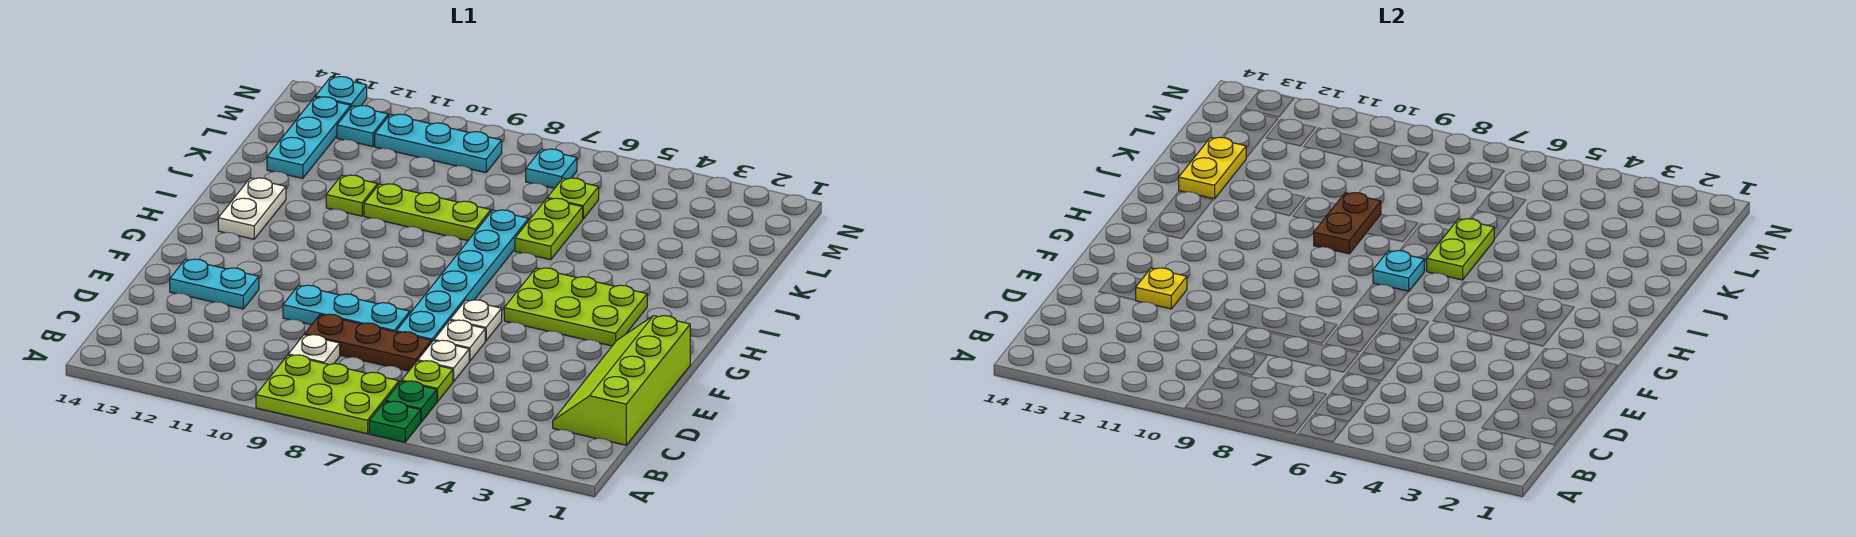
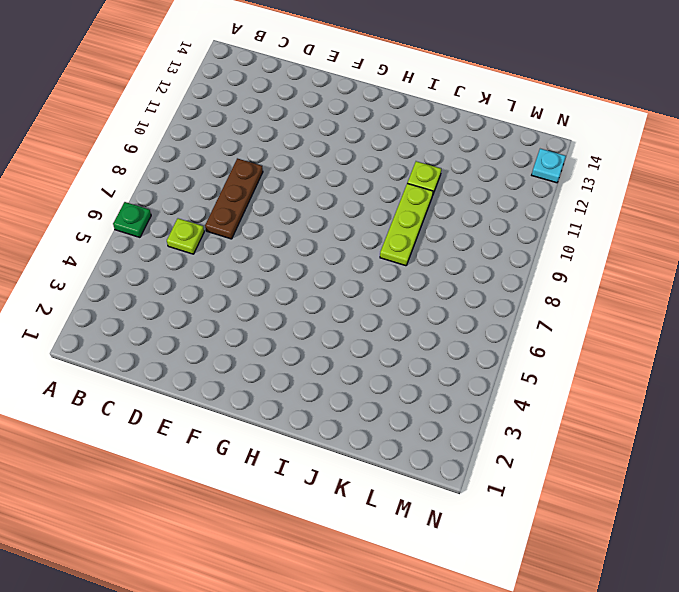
none -> lime 2x3 plate [256,355,399,434]
none -> green 1x1 plate [386,381,437,422]
none -> lime 2x4 slope [553,316,690,445]

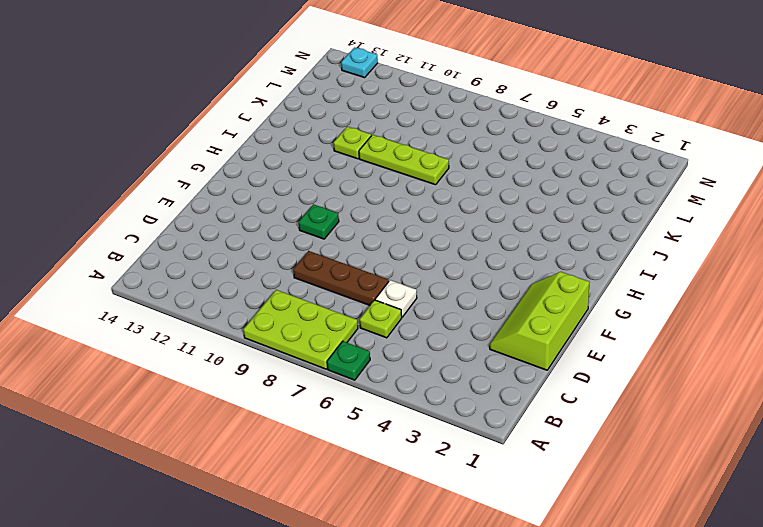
lime 2x3 slope [490,272,590,370] -> lime 2x4 slope [553,316,690,445]
green 1x1 plate [299,204,339,239] -> green 1x1 plate moved to [386,381,437,422]
none -> white 1x1 plate [288,335,340,365]
none -> white 1x1 plate [434,320,485,361]
none -> cyan 1x6 plate [396,210,529,343]

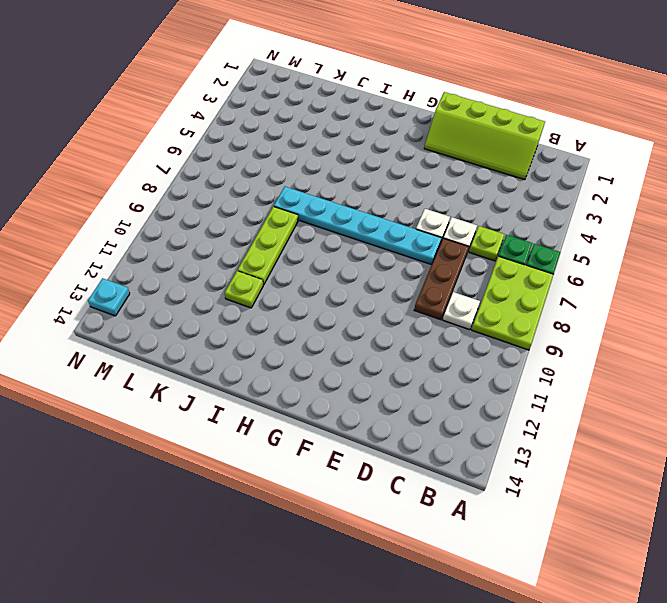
none -> cyan 1x3 plate [283,285,410,332]
none -> cyan 1x2 plate [170,259,259,309]
none -> white 1x1 plate [450,300,502,341]

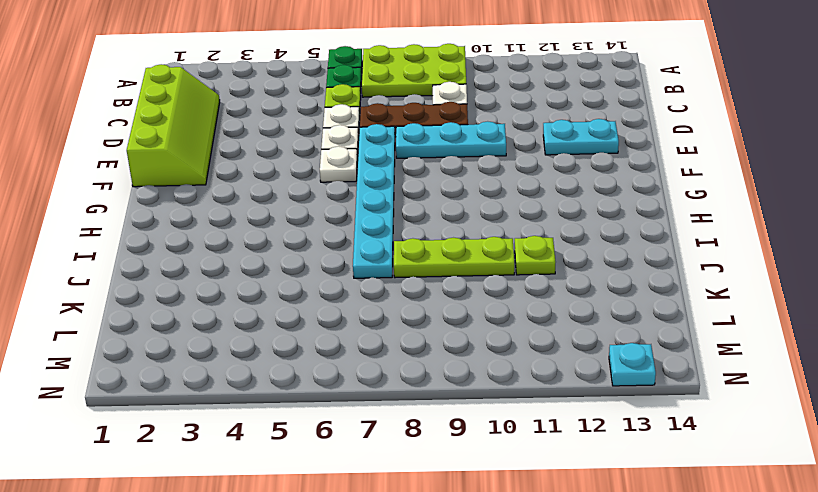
none -> lime 2x3 plate [504,268,647,346]
none -> white 1x2 plate [218,178,286,239]
none -> lime 1x2 plate [515,198,583,260]

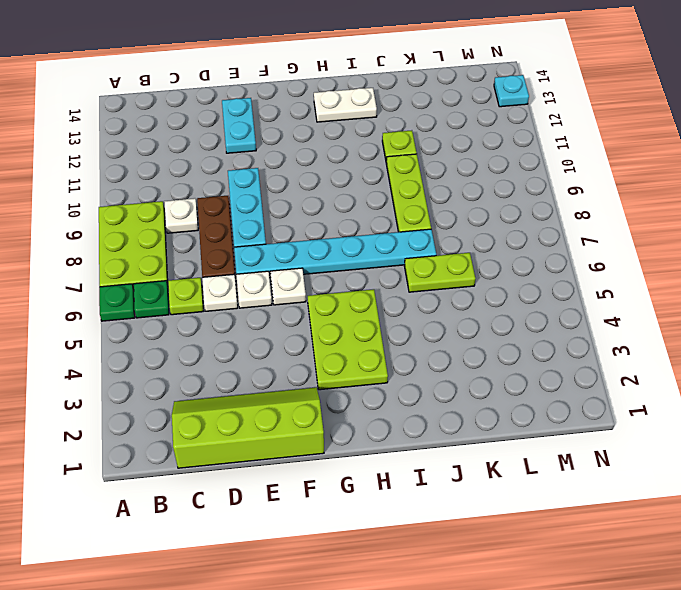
none -> cyan 1x3 plate [267,97,351,178]
none -> lime 1x1 plate [547,178,599,219]
none -> cyan 1x1 plate [526,149,577,188]

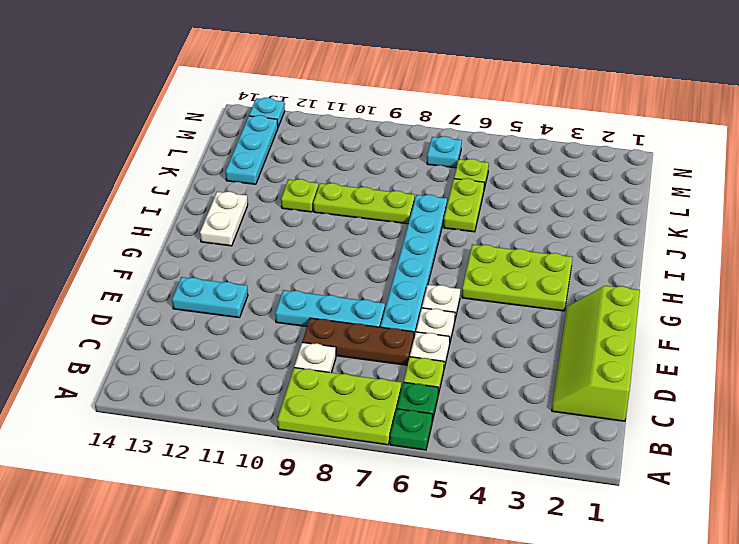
none -> cyan 1x3 plate [375,114,502,173]
none -> cyan 1x1 plate [337,106,388,147]
none -> yellow 1x1 plate [1136,268,1187,309]

